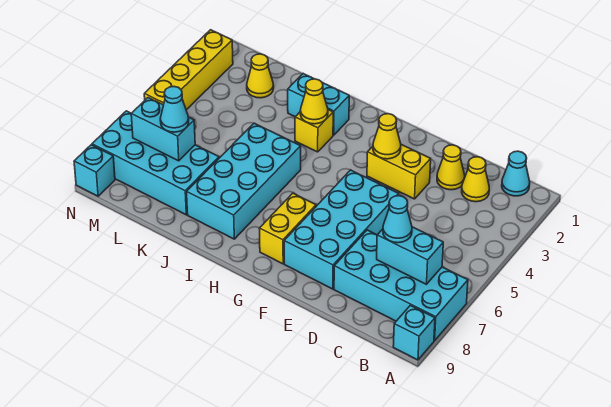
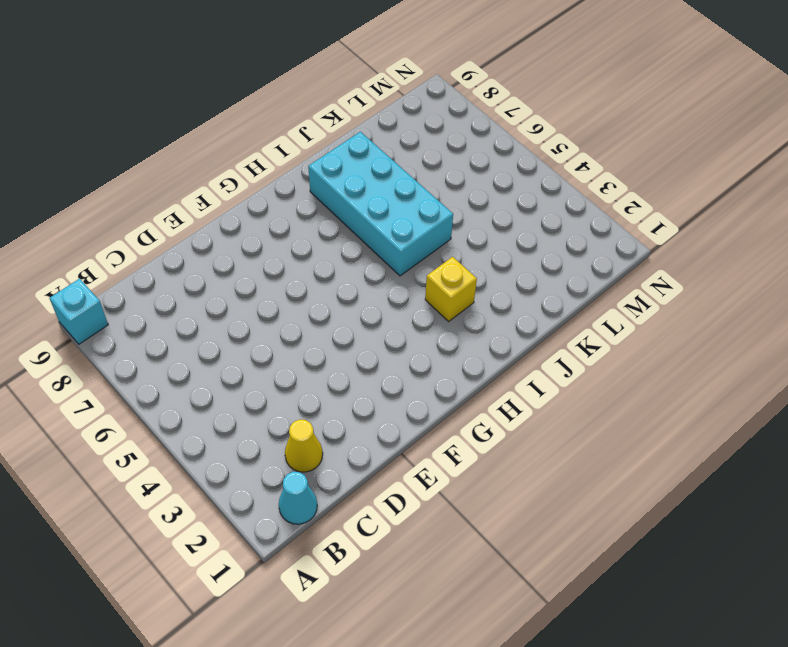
none -> cyan 2x4 brick [334,230,468,341]
none -> yellow 1x1 cone [437,145,465,190]
none -> yellow 1x2 brick [367,144,431,199]

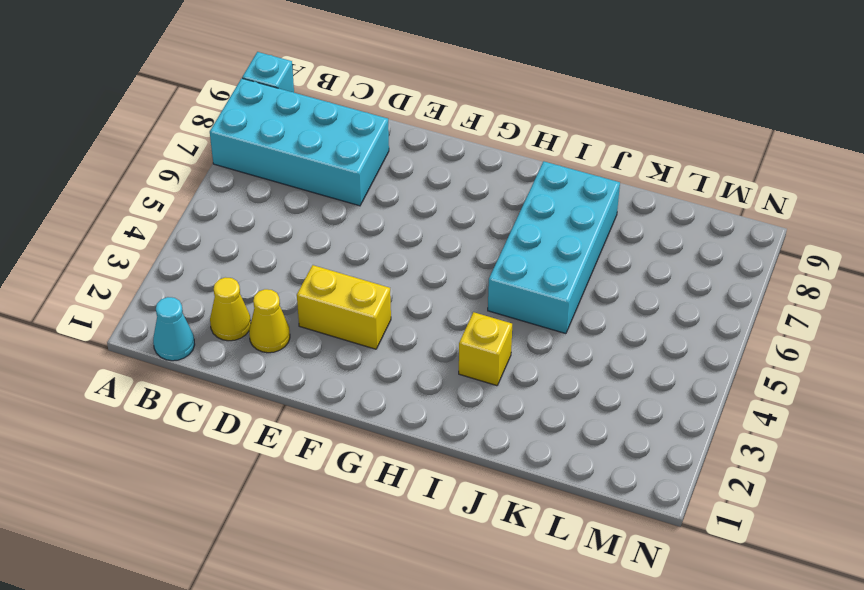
none -> cyan 2x4 brick [284,170,399,289]
none -> yellow 1x2 brick [259,193,316,264]
none -> cyan 1x2 brick [288,74,349,135]

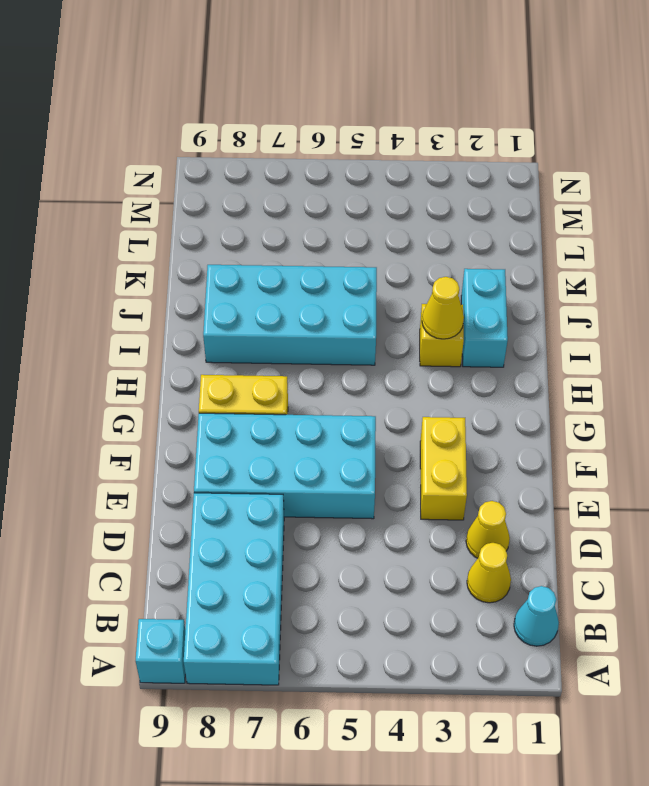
none -> cyan 2x4 brick [92,111,219,215]
none -> yellow 1x1 cone [247,54,274,98]
none -> yellow 1x4 brick [144,30,233,110]

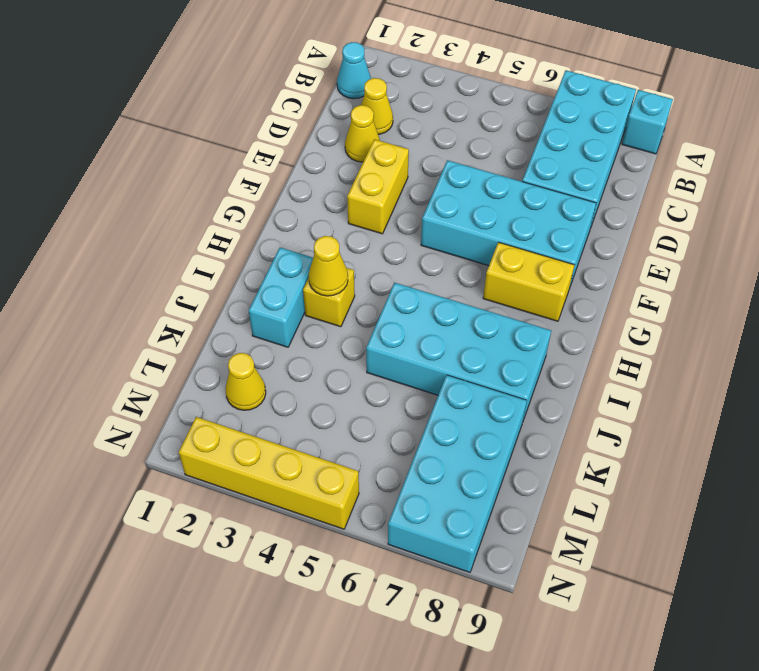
none -> cyan 1x1 brick [74,145,115,196]
none -> cyan 1x2 brick [377,227,443,284]
none -> yellow 1x1 cone [373,114,401,159]

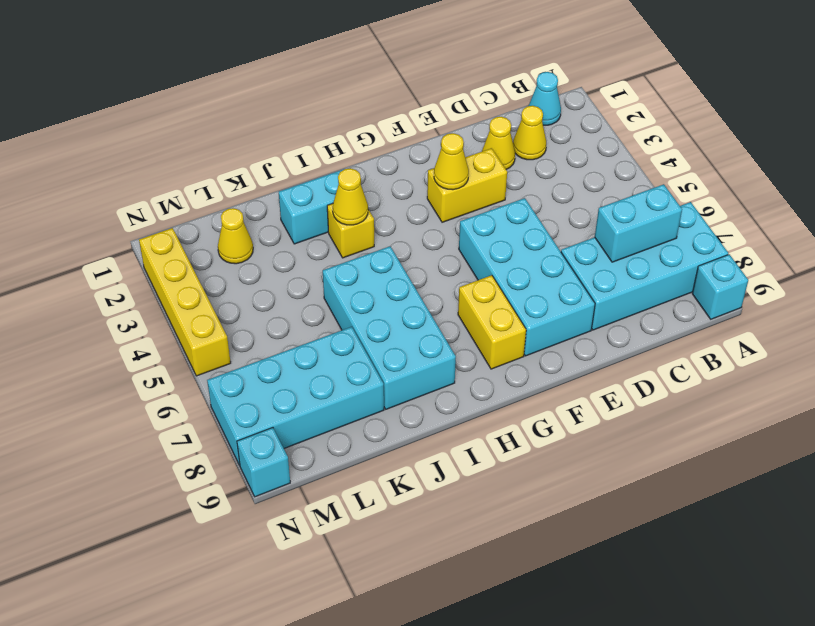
none -> cyan 1x2 brick [131,98,195,161]
none -> cyan 1x1 cone [383,196,412,243]
none -> cyan 1x1 cone [160,87,189,132]

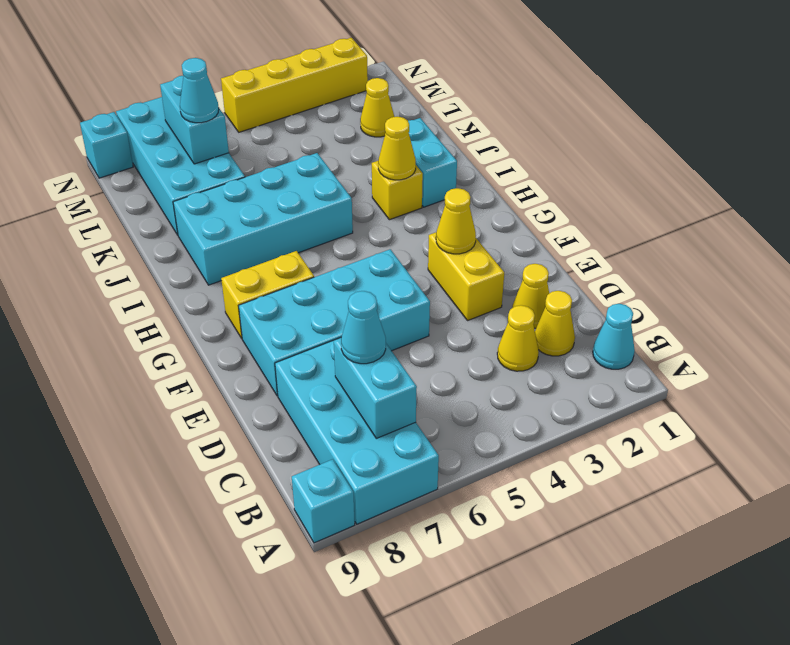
yellow 1x1 cone [497,305,539,371] -> none

